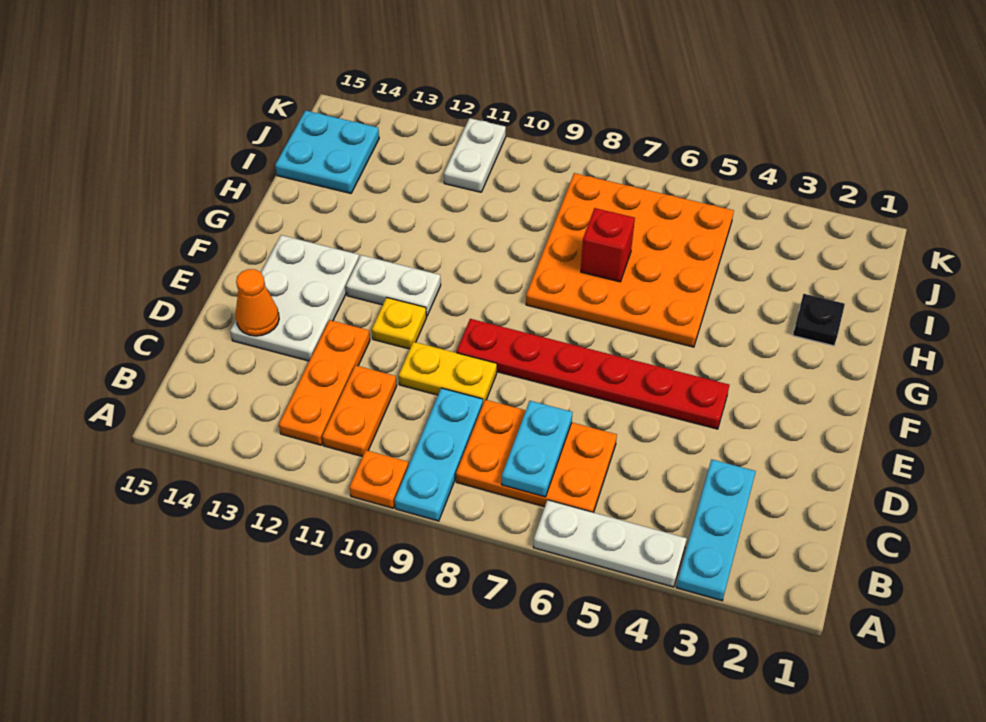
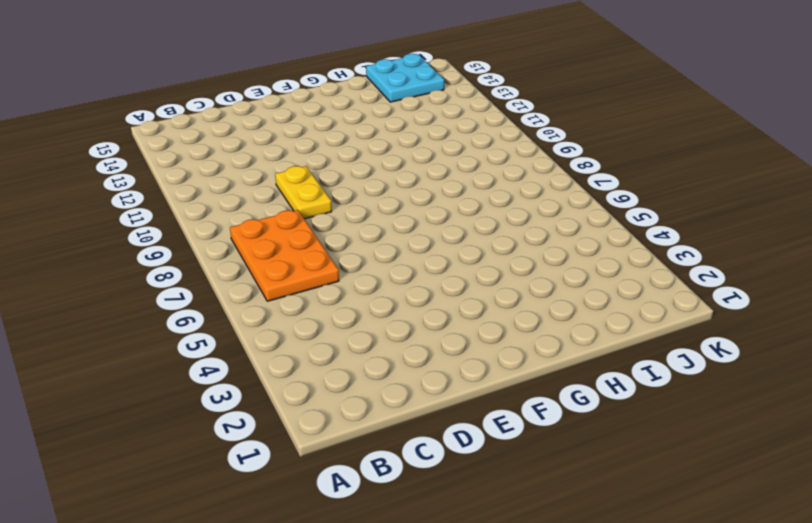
none -> cyan 1x3 plate [676,459,756,601]
none -> white 1x3 plate [533,500,687,587]
none -> cyan 1x3 plate [395,388,483,521]

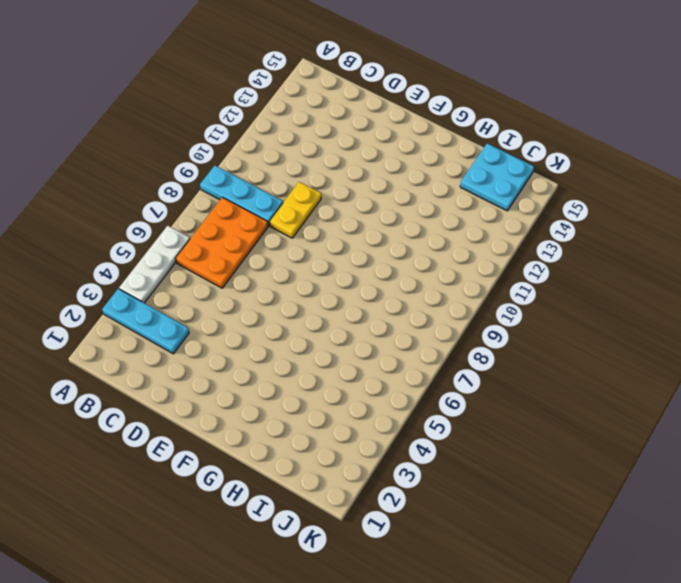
none -> orange 1x1 plate [349,450,408,508]
none -> orange 1x2 plate [322,365,397,457]
none -> orange 1x3 plate [279,320,370,445]

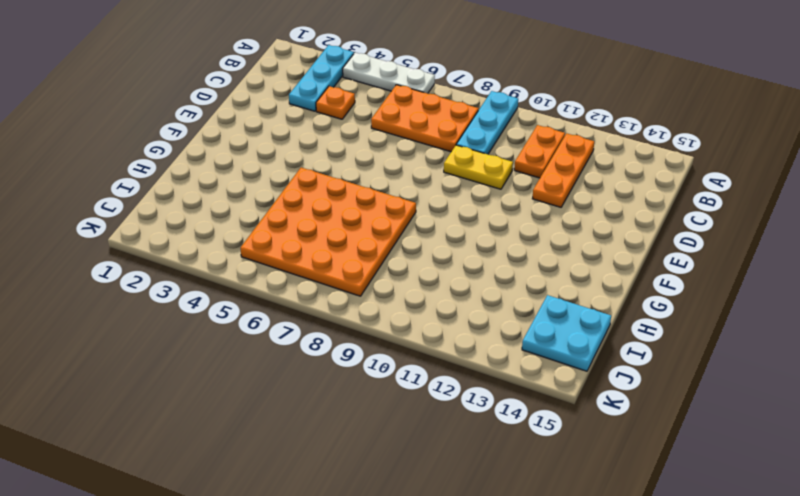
orange 1x1 plate [316,86,355,119] -> orange 1x1 plate moved to [349,450,408,508]
none -> white 2x3 plate [230,235,359,361]
none -> red 1x6 plate [456,319,729,429]
none -> yellow 1x1 plate [372,297,427,349]

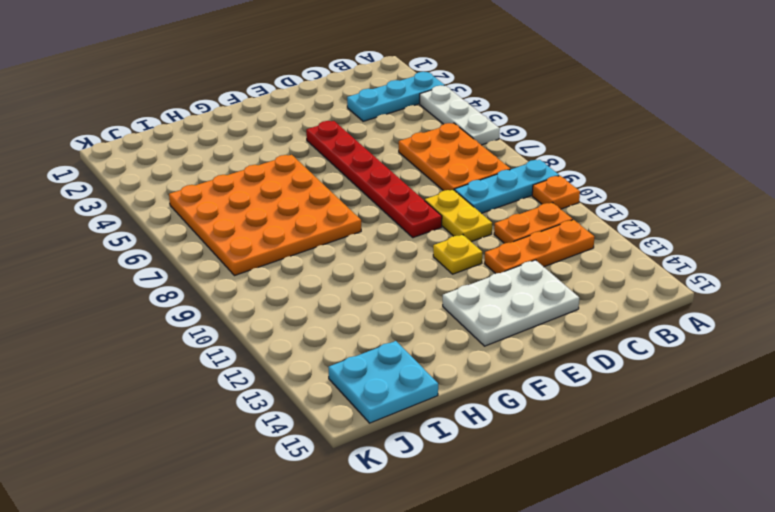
none -> white 1x2 plate [346,255,441,316]
none -> black 1x1 plate [793,294,845,346]
none -> white 1x2 plate [444,118,506,192]

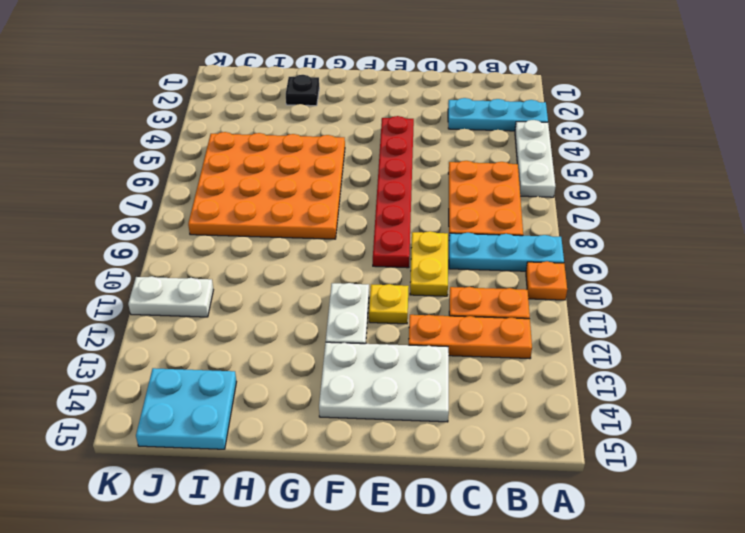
none -> cyan 1x2 plate [502,401,572,497]
none -> orange 1x1 cone [236,269,279,336]
none -> red 1x1 brick [581,208,635,282]

